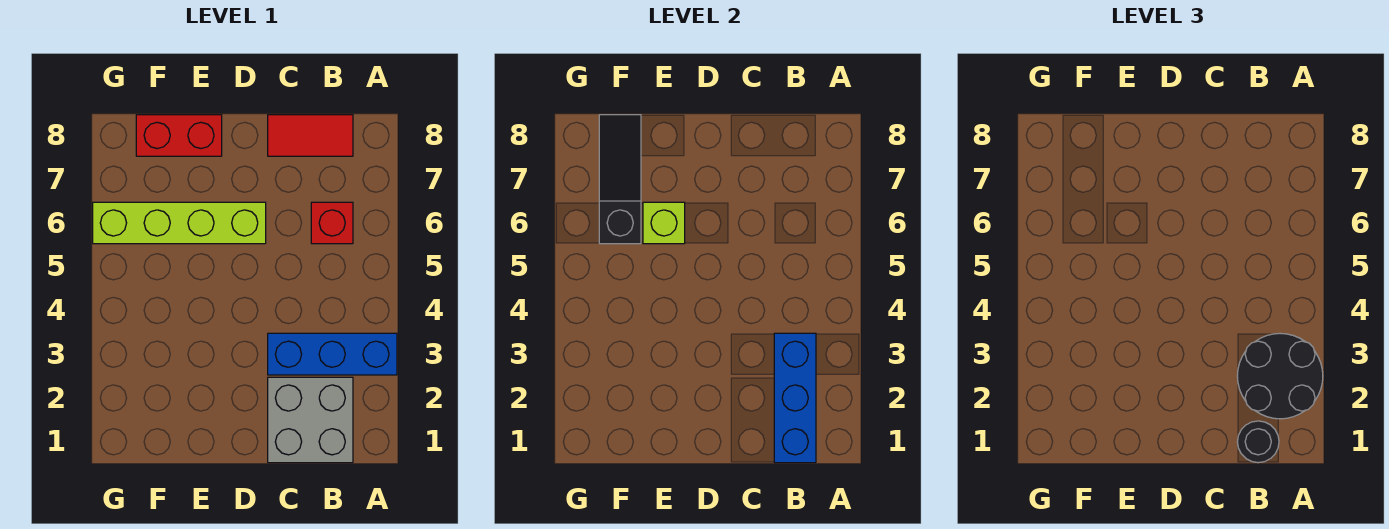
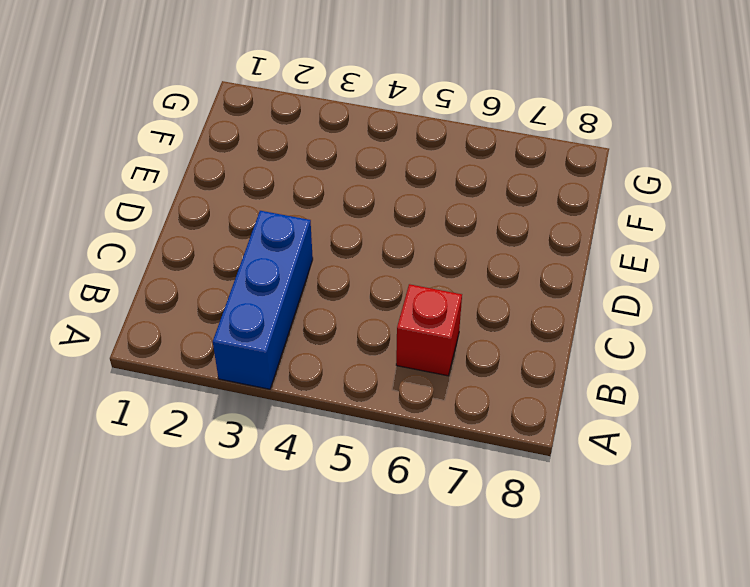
none -> grey 2x2 brick [268,377,353,463]
none -> red 1x2 tile [268,115,353,156]

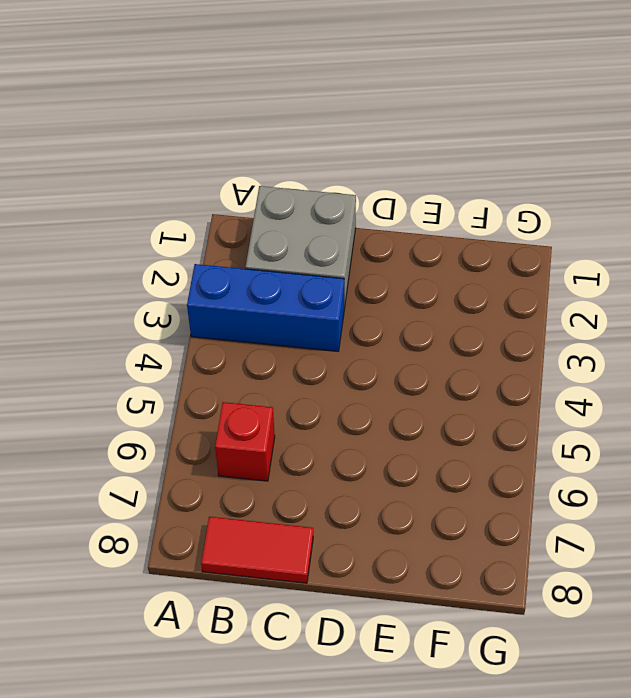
none -> lime 1x4 brick [93,202,266,244]
none -> red 1x2 brick [136,115,222,156]

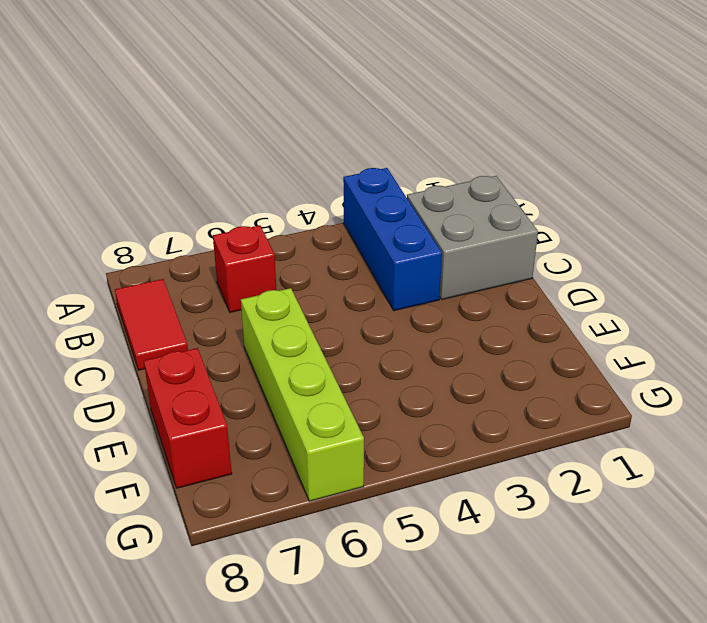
none -> blue 1x3 brick [774,333,816,463]
none -> lime 1x1 brick [643,202,685,244]

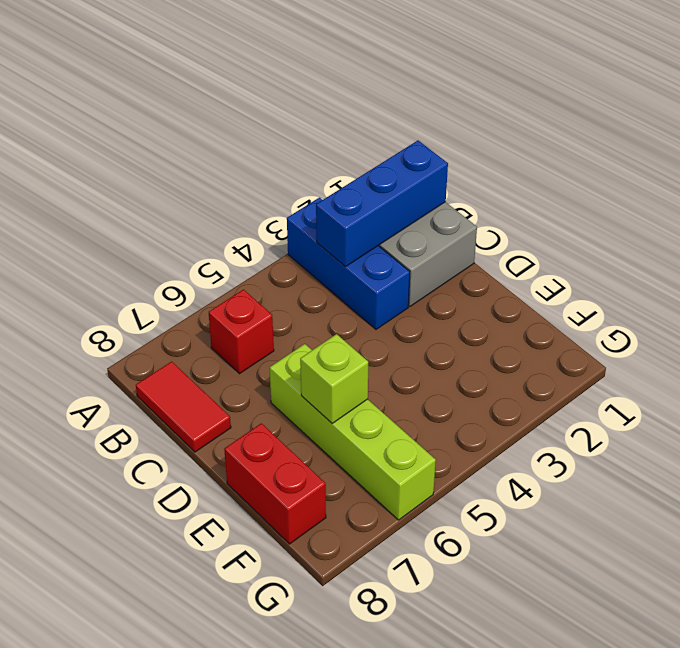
none -> black 1x3 slope [599,115,641,244]
none -> black 2x2 round brick [1237,333,1323,419]

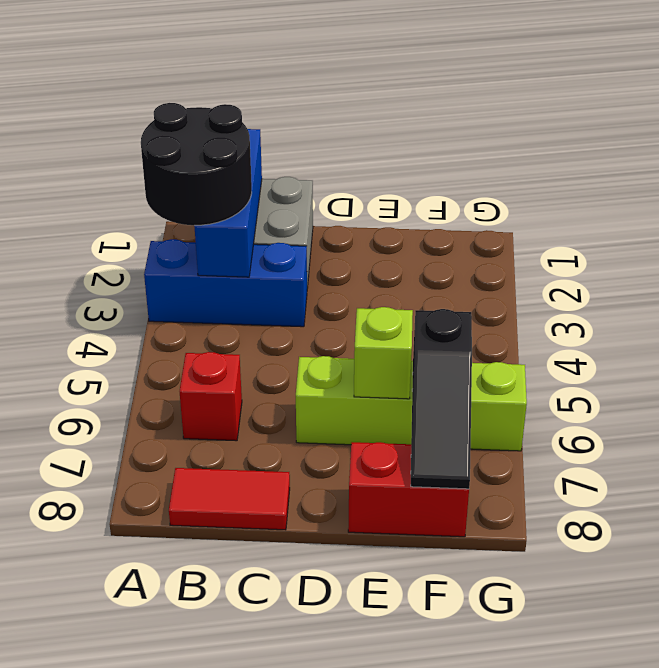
none -> black 1x1 round brick [1237,421,1279,463]

